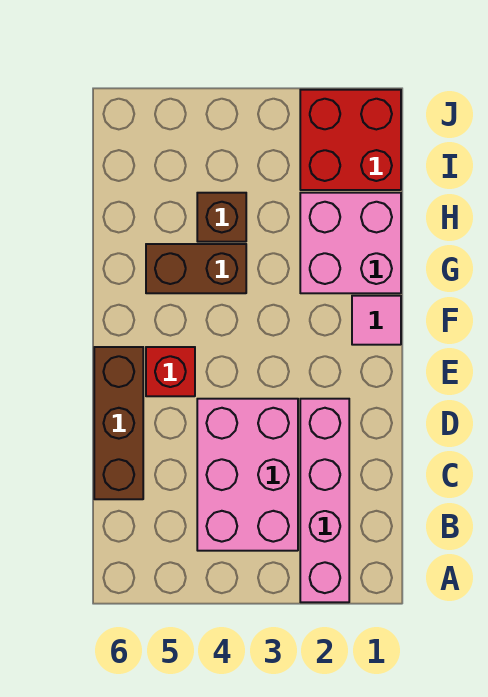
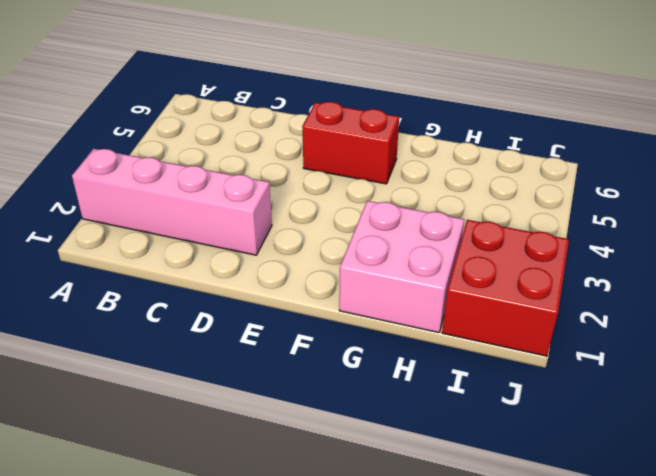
red 1x2 brick [302,102,399,184] -> red 1x1 brick [146,347,195,396]
none -> pink 2x3 brick [197,399,298,551]
none -> brown 1x3 brick [94,347,143,499]

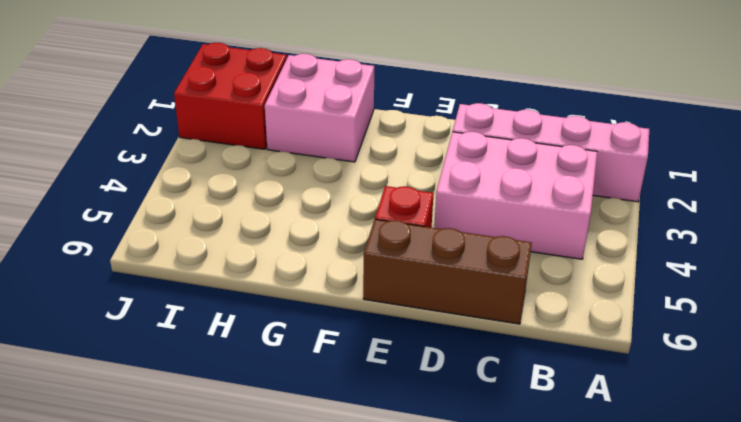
none -> pink 1x1 tile [352,296,401,345]
none -> brown 1x2 brick [146,244,246,293]

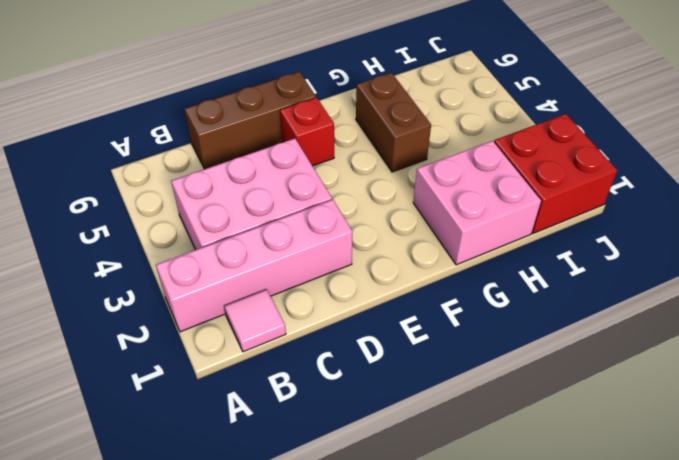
pink 1x1 tile [224,289,286,352] -> pink 1x1 tile moved to [352,296,401,345]
none -> brown 1x1 brick [197,193,246,242]

